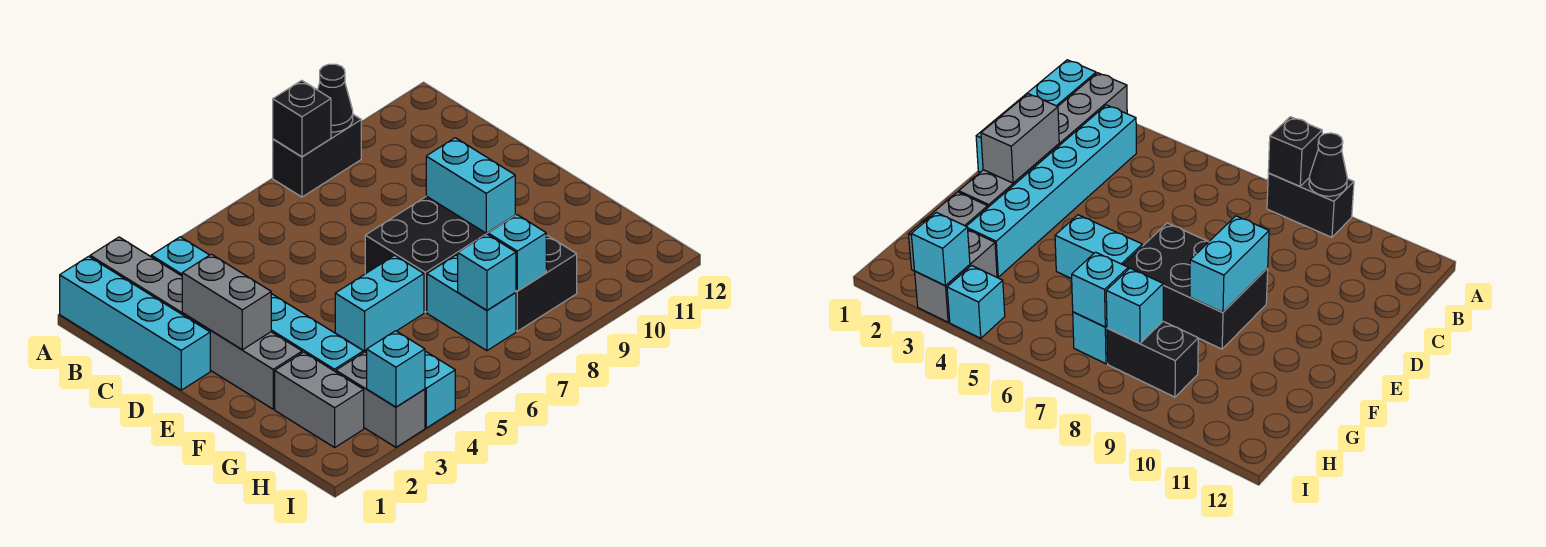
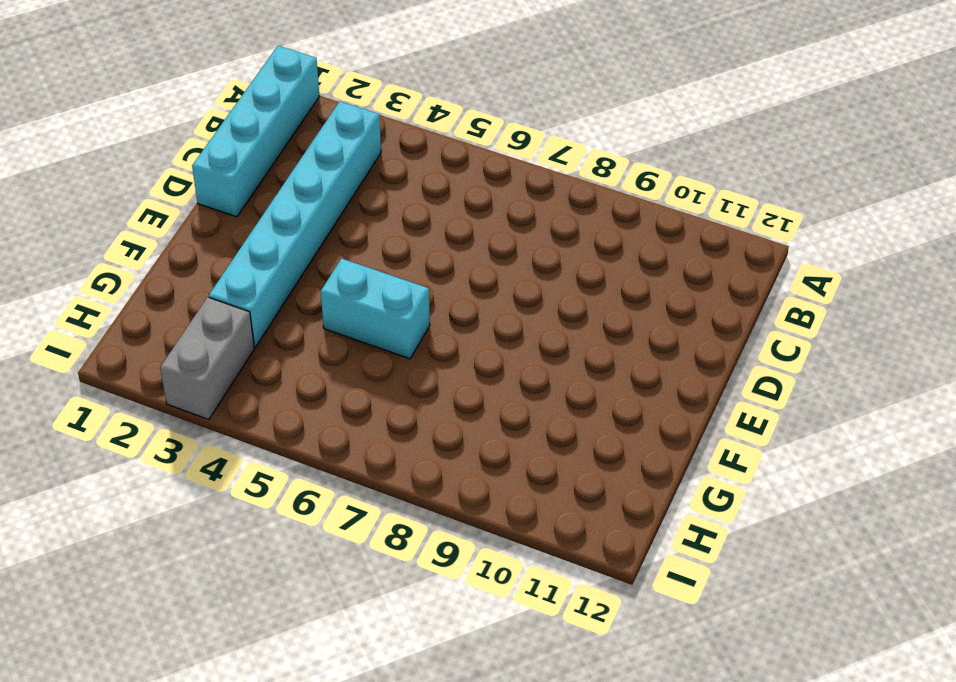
none -> grey 1x6 brick [90,237,302,409]
none -> black 1x2 brick [273,115,361,197]
none -> black 2x3 brick [365,196,515,312]

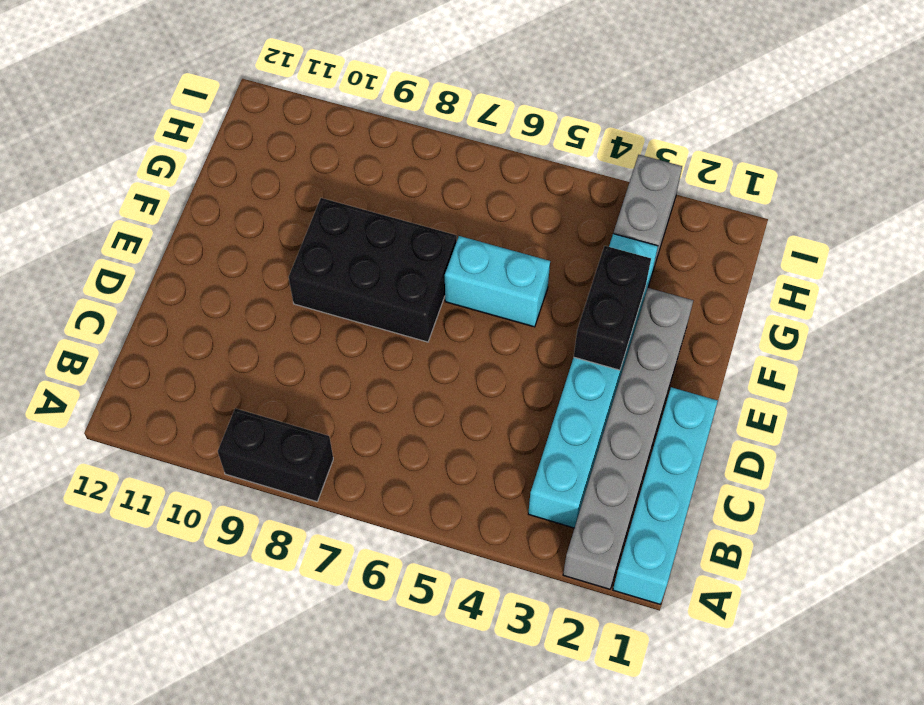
black 1x2 brick [574,246,651,370] -> black 1x2 brick turned to [516,236,577,331]
none -> grey 1x2 brick [275,352,364,447]
none -> cyan 1x2 brick [427,255,516,351]
none -> cyan 1x1 brick [425,352,455,428]

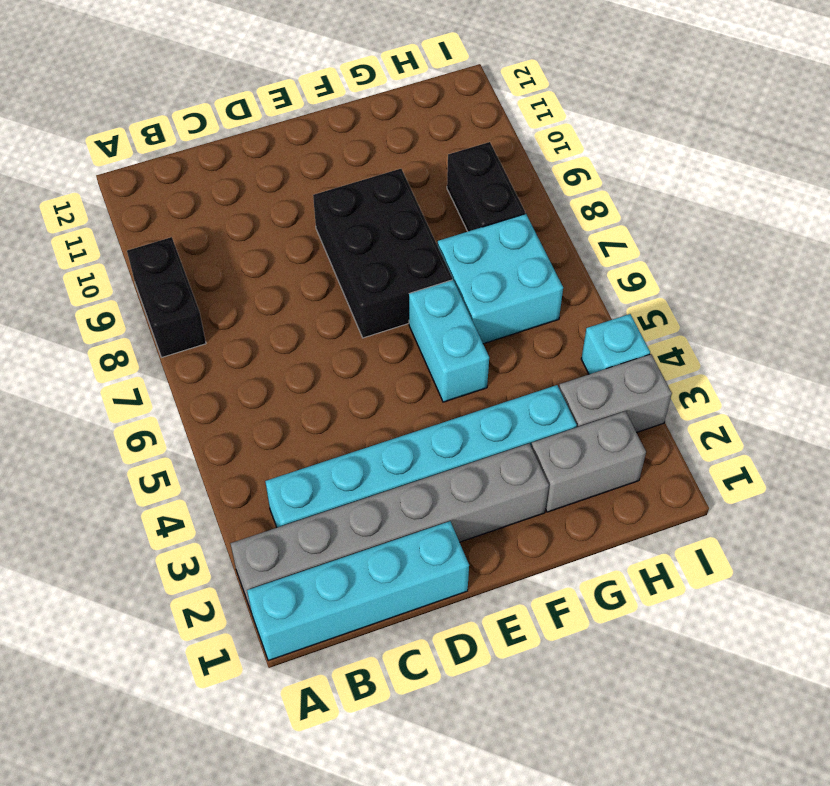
cyan 2x2 brick [438,214,563,344] -> cyan 1x2 brick [427,255,516,351]
none -> black 1x1 brick [273,80,331,157]
none -> black 1x1 cone [318,64,353,132]
none -> grey 1x2 brick [182,254,271,350]

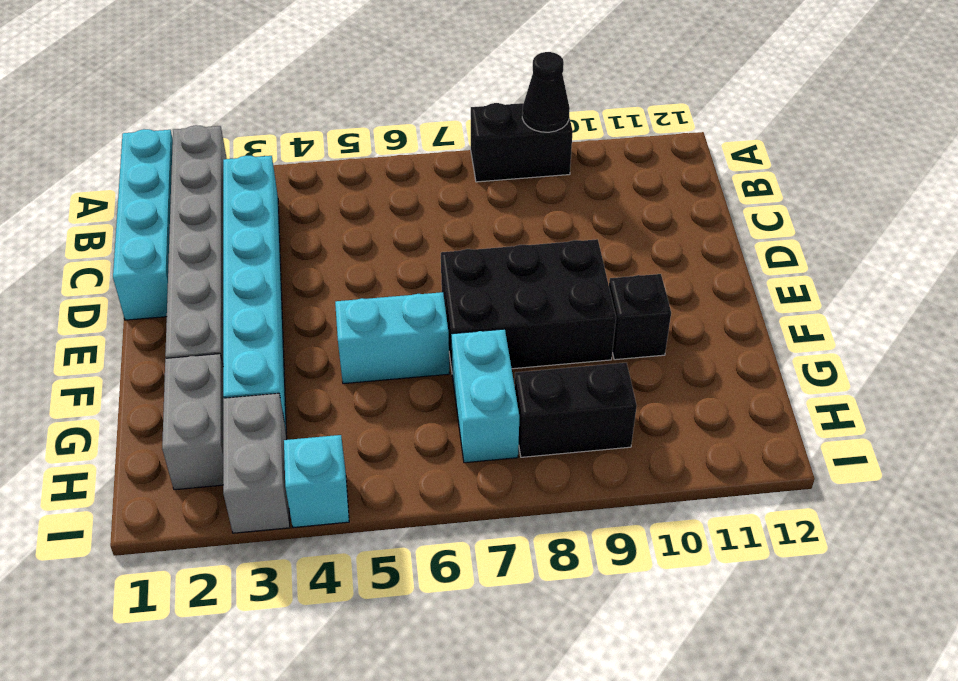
black 1x1 brick [609,274,671,360] -> black 1x1 brick moved to [273,80,331,157]
none -> grey 1x2 brick [182,254,271,350]
none -> cyan 1x2 brick [426,138,515,233]
none -> cyan 1x1 brick [458,234,516,310]

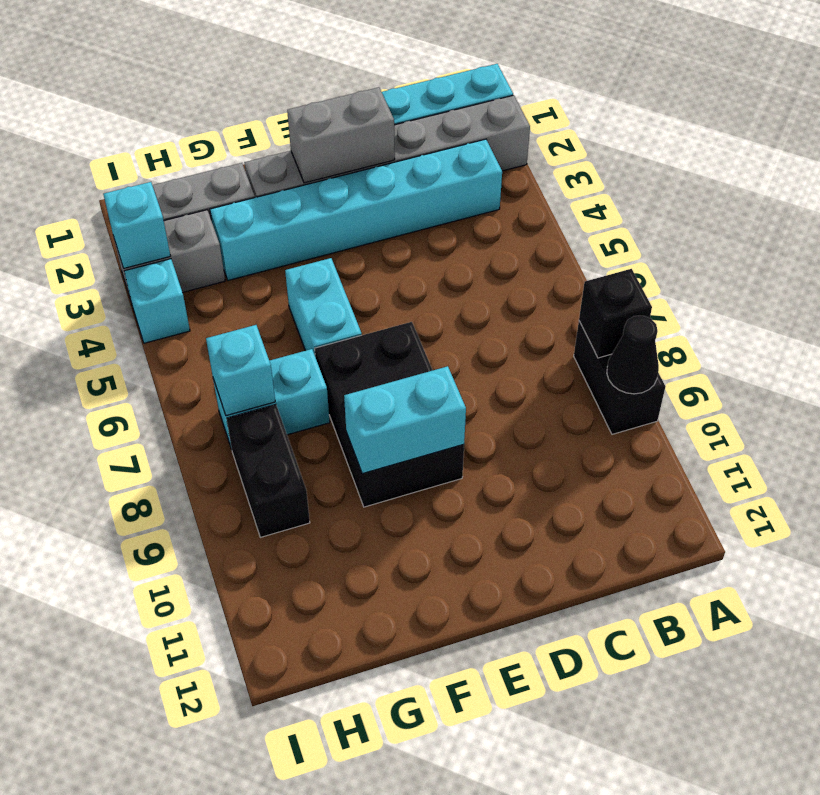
none -> cyan 1x1 brick [488,215,546,291]

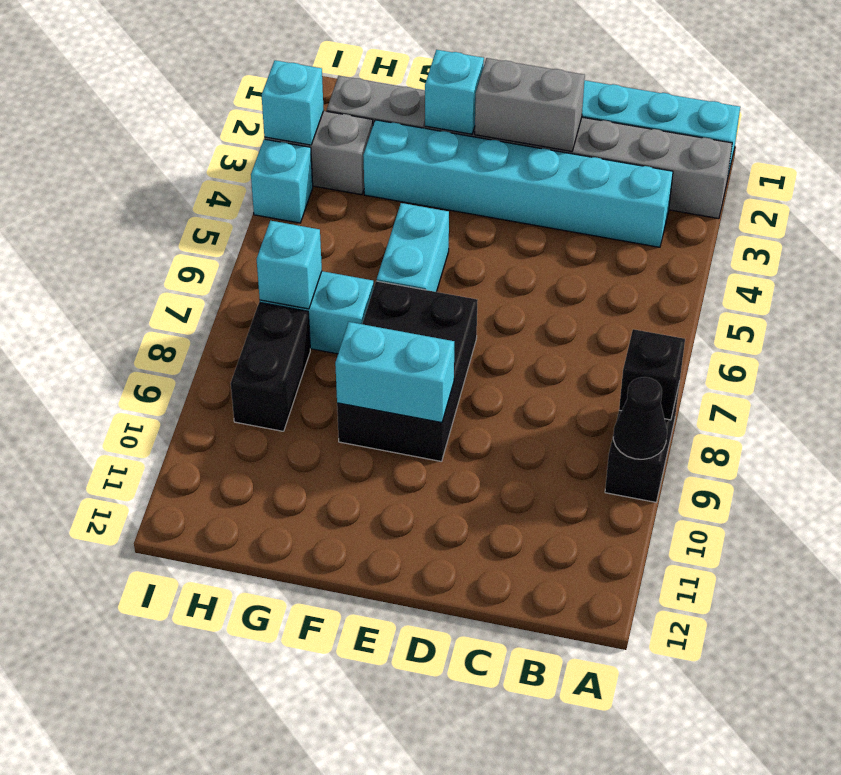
cyan 1x1 brick [425,50,484,134] -> cyan 1x1 brick moved to [488,215,546,291]

